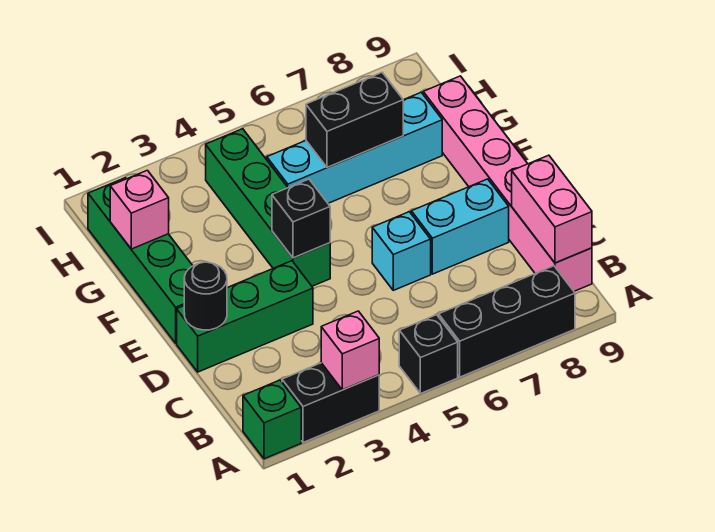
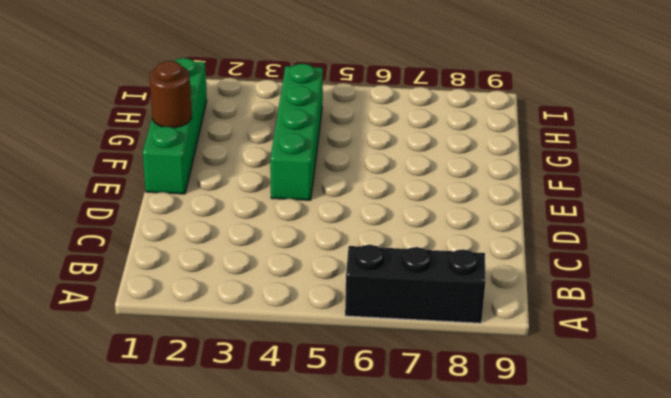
brown 1x1 round brick [150,61,192,128] -> none
none -> green 1x1 brick [243,380,301,459]
none -> black 1x2 brick [282,363,379,443]
none -> black 1x1 brick [399,315,458,394]

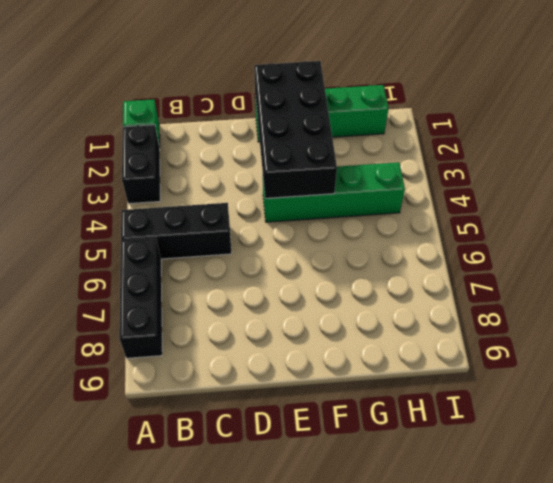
black 1x3 brick [121,203,232,259] -> black 1x1 brick [399,315,458,394]
black 2x4 brick [254,61,337,198] -> black 1x1 brick [272,179,330,258]
none -> pink 1x6 brick [423,76,592,291]
none -> green 1x3 brick [177,261,313,372]
none -> cyan 1x1 brick [372,212,431,290]

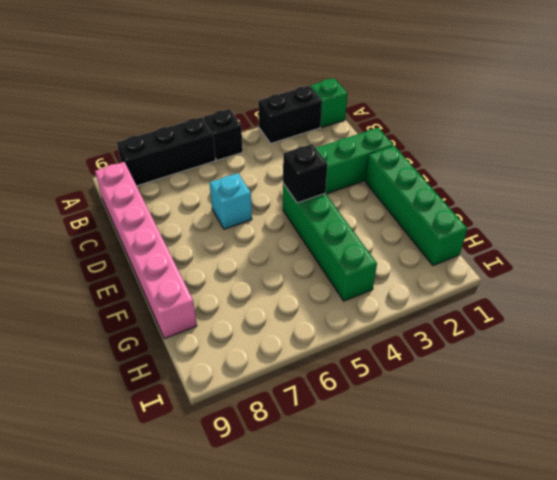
none -> cyan 1x2 brick [411,179,509,274]
none -> cyan 1x4 brick [267,92,442,203]
none -> pink 1x1 brick [321,311,379,390]

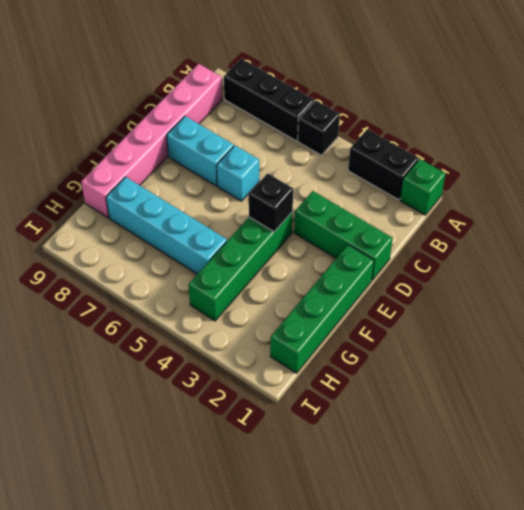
none -> pink 1x1 brick [321,311,379,390]
none -> pink 1x2 brick [512,155,592,263]
none -> black 1x1 round brick [184,262,227,330]

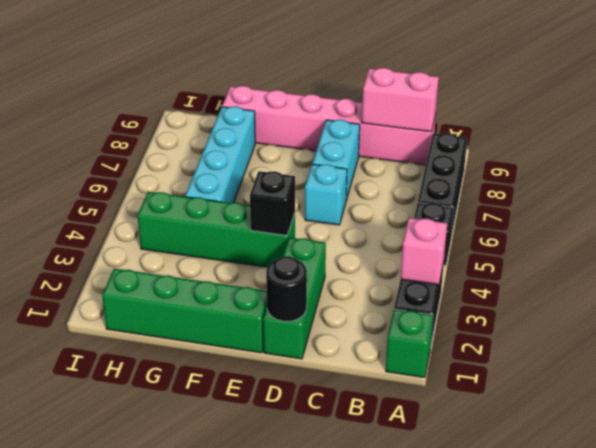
none -> pink 1x1 brick [110,170,169,249]
none -> black 1x2 brick [306,73,403,168]

